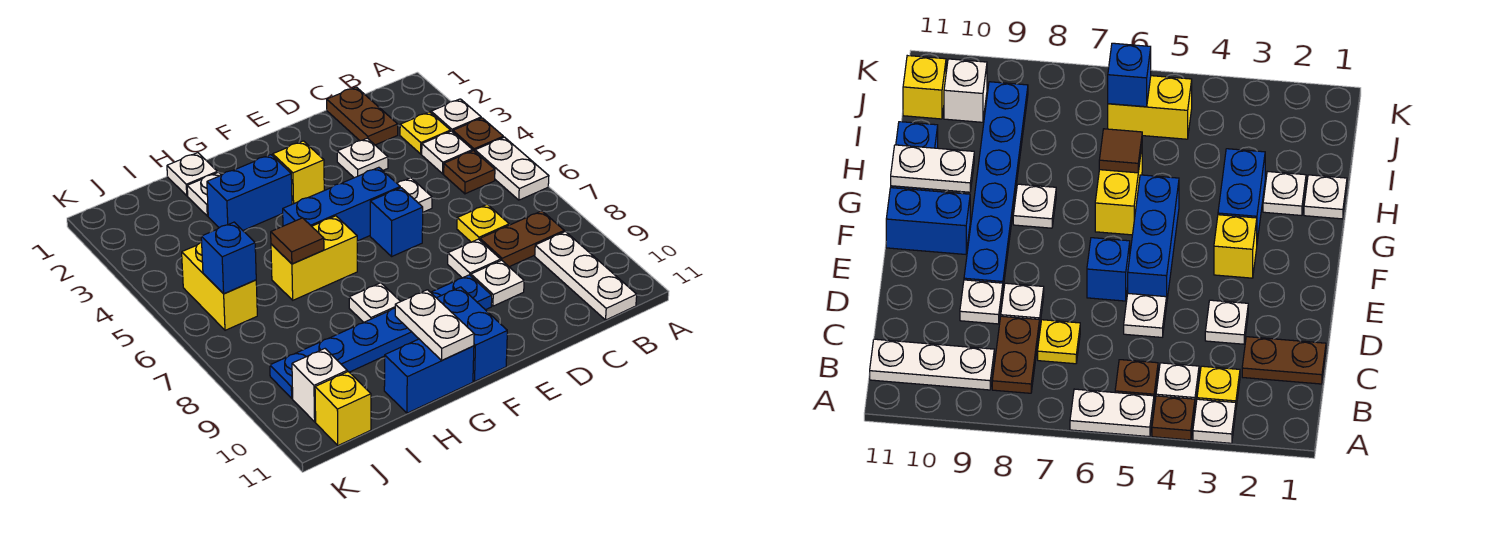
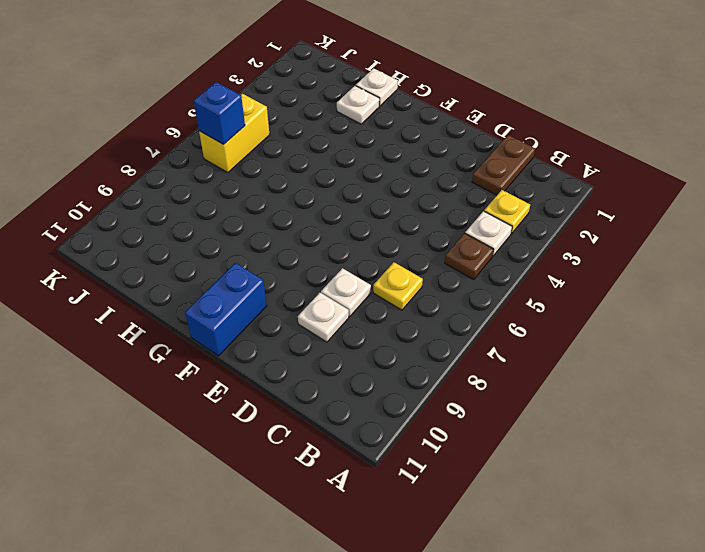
none -> white 1x1 plate [431,99,481,132]
none -> brown 1x1 plate [453,118,503,151]
none -> white 1x2 plate [475,137,549,200]
none -> brown 1x2 plate [480,211,564,267]

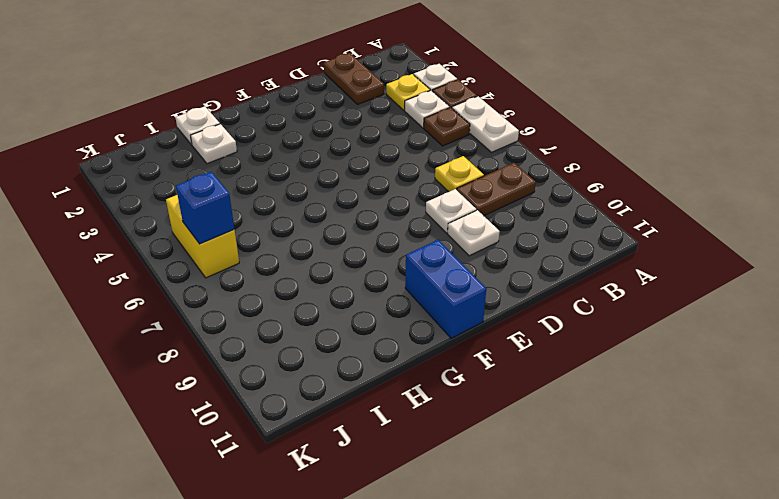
none -> white 1x3 plate [535,232,637,320]
none -> white 1x1 plate [337,138,388,178]
none -> white 1x1 plate [397,178,432,212]
none -> blue 1x3 brick [283,167,400,241]

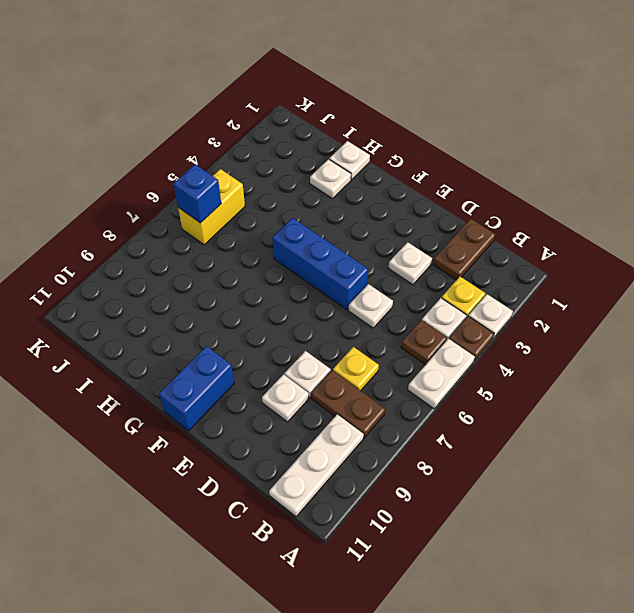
none -> blue 1x1 brick [370,188,423,256]
none -> blue 1x6 plate [270,275,492,398]
none -> yellow 1x1 brick [273,141,324,204]
none -> blue 1x2 brick [207,155,292,230]

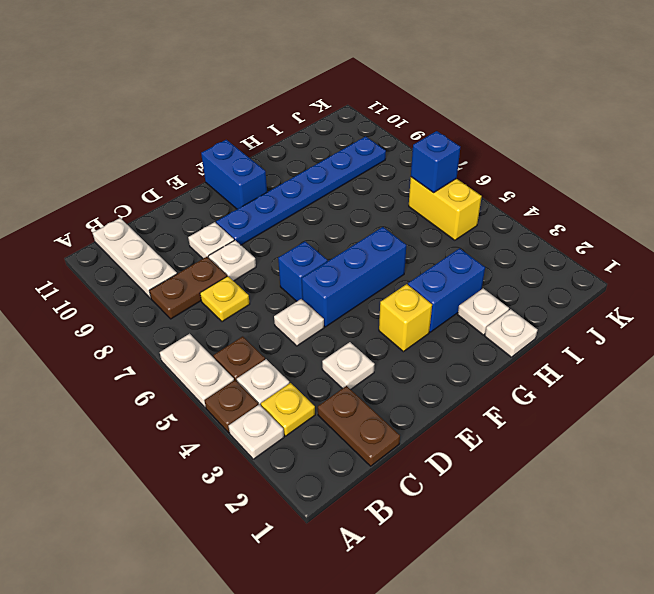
none -> yellow 1x2 brick [271,216,357,300]
none -> white 1x1 plate [349,283,401,322]
none -> blue 1x2 brick [384,339,474,413]
none -> white 1x1 brick [292,349,347,422]

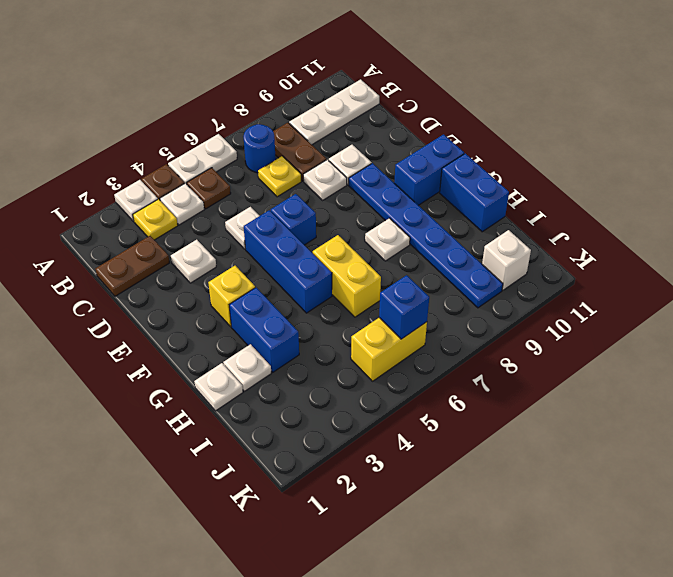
blue 1x1 round brick [243,124,276,173] -> none
none -> yellow 1x1 brick [315,372,371,446]
none -> white 1x2 plate [395,290,474,360]
none -> brown 1x1 tile [271,218,324,264]

